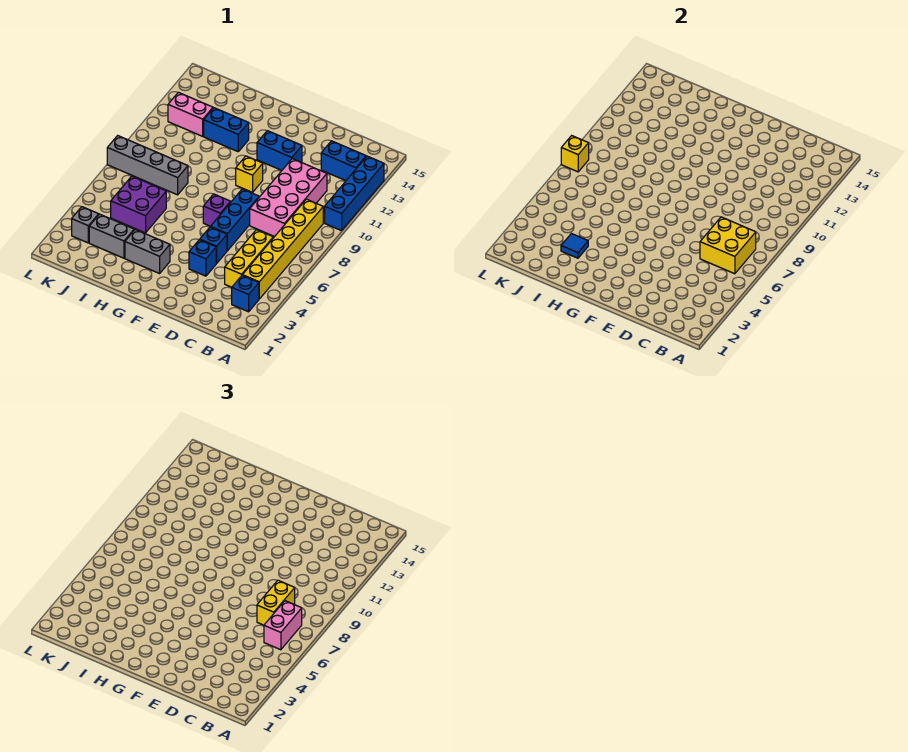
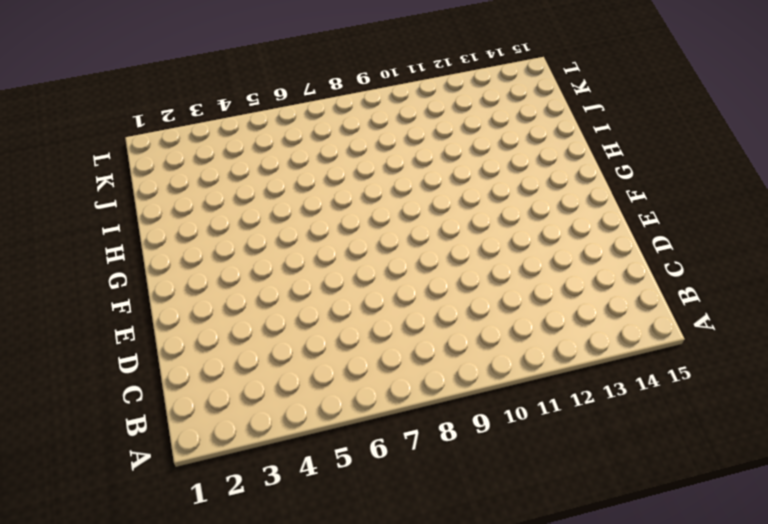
none -> blue 1x4 brick [325,156,384,231]
none -> blue 1x1 brick [232,275,259,312]
none -> yellow 1x6 brick [243,199,323,299]

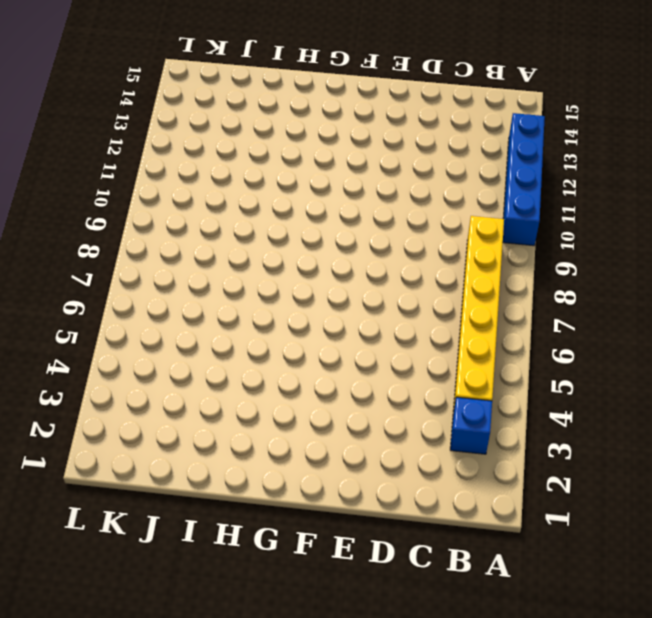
none -> blue 1x2 brick [321,141,366,181]
none -> yellow 1x3 brick [225,230,273,287]
none -> pink 2x4 brick [250,159,327,237]

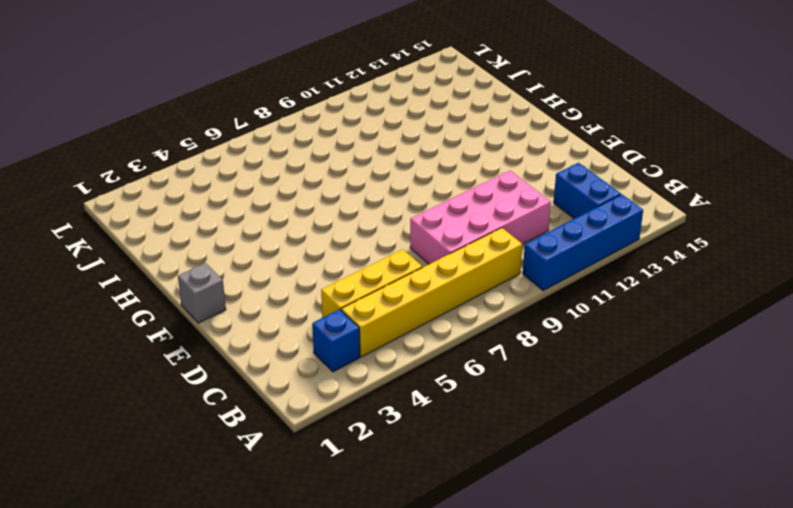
grey 1x1 brick [178,263,226,323] -> grey 1x1 brick moved to [72,207,99,243]
none -> blue 1x1 brick [189,240,217,276]
none -> blue 1x1 brick [200,227,227,263]
none -> blue 1x3 brick [211,189,259,251]

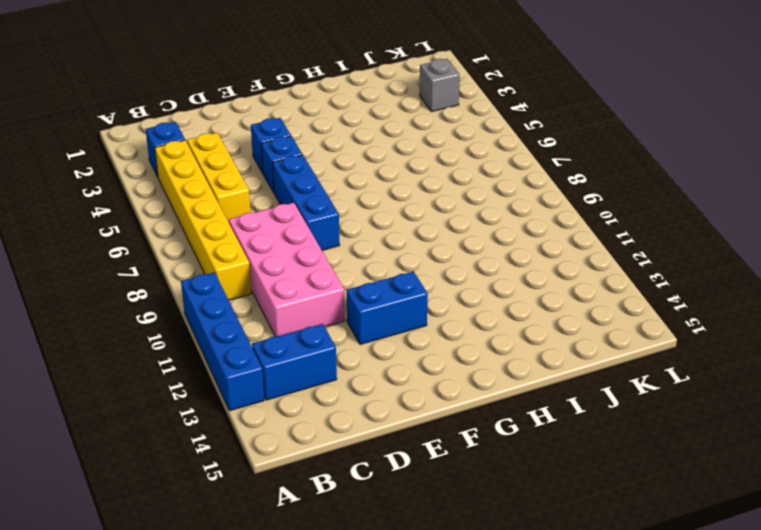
none -> purple 1x1 brick [203,194,231,226]
none -> yellow 1x1 brick [236,156,263,192]
none -> grey 1x2 brick [125,230,170,274]

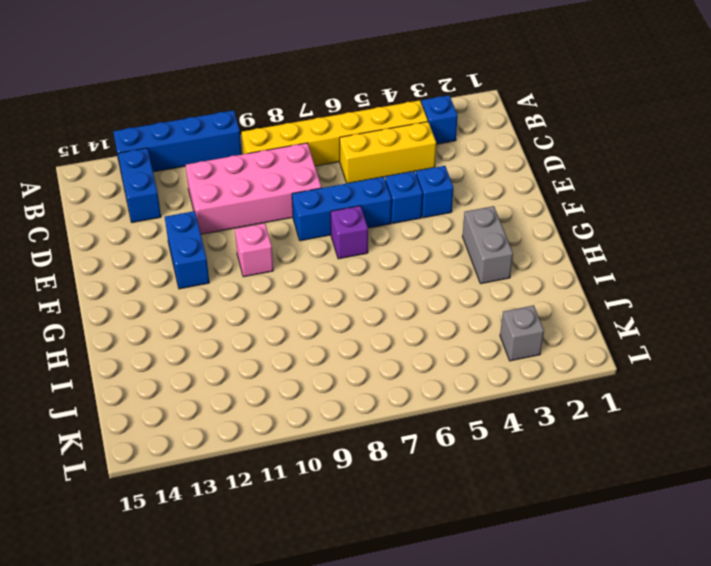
pink 1x1 brick [235,223,273,277] -> yellow 1x1 brick [236,156,263,192]
none -> blue 1x2 brick [204,108,249,152]
none -> grey 1x2 brick [89,214,134,258]
none -> purple 2x2 brick [111,176,166,233]

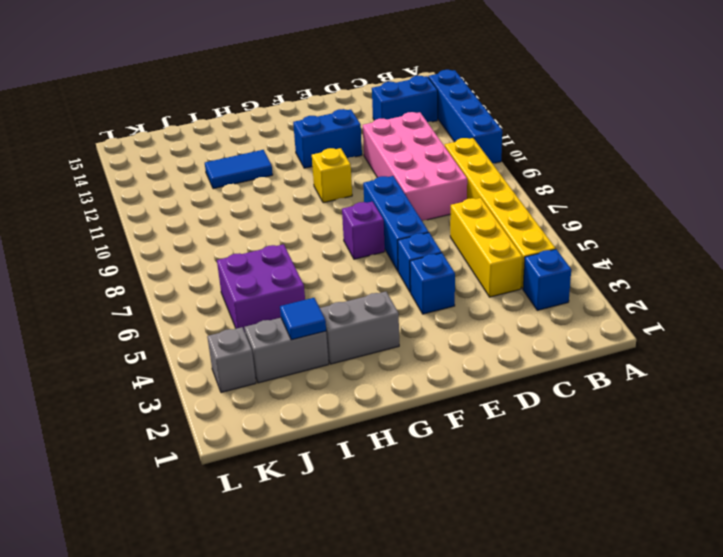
blue 1x2 tile [205,150,273,189] -> blue 1x2 brick [204,108,249,152]
none -> grey 1x4 brick [107,136,188,195]
none -> pink 1x2 brick [168,92,213,136]
none -> yellow 2x2 brick [700,217,756,274]

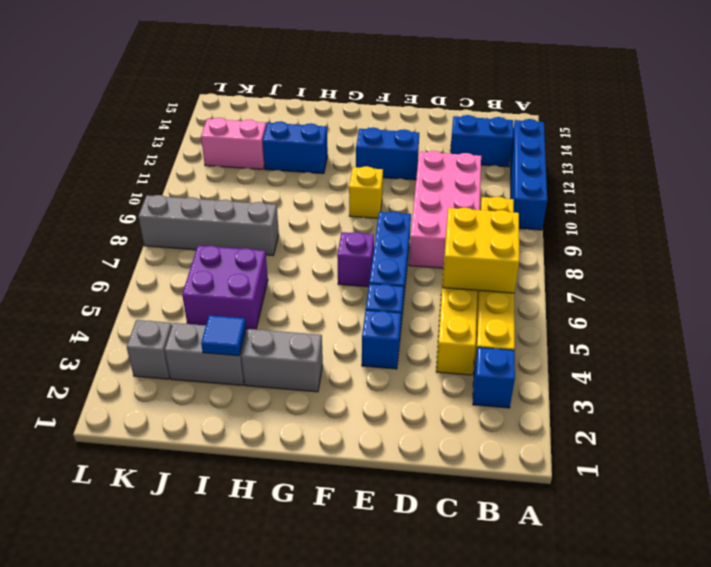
none -> yellow 1x1 brick [561,136,589,172]
none -> pink 1x2 brick [264,601,302,650]
none -> yellow 1x2 brick [257,580,295,625]

